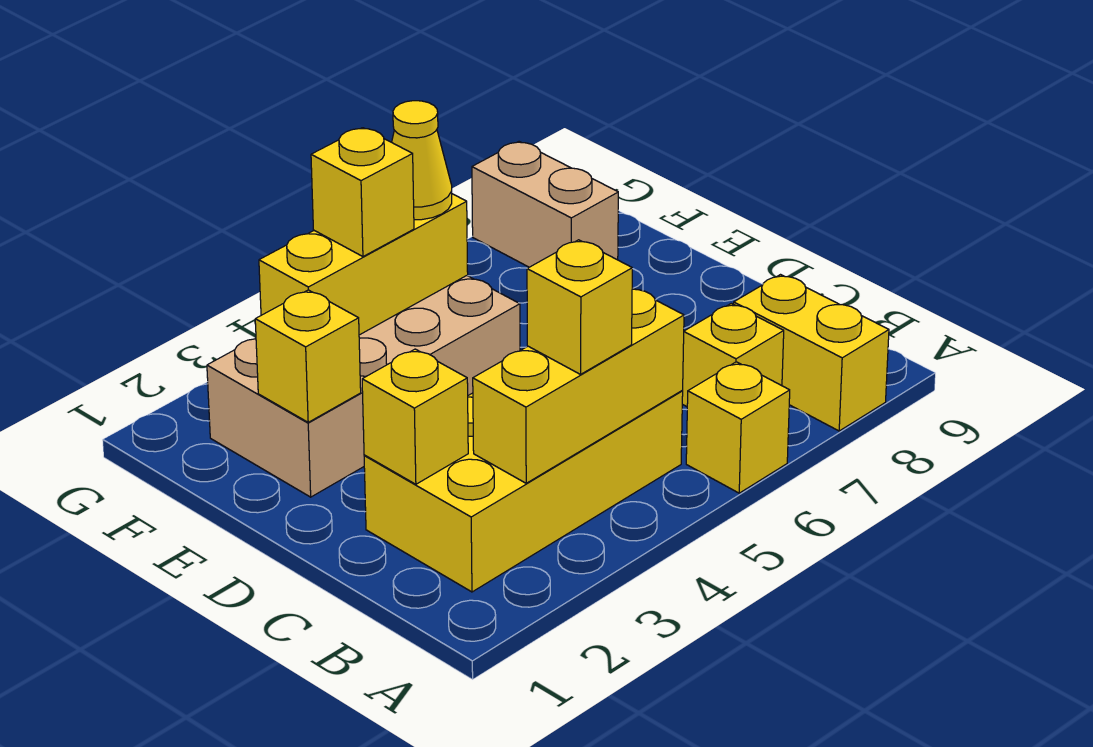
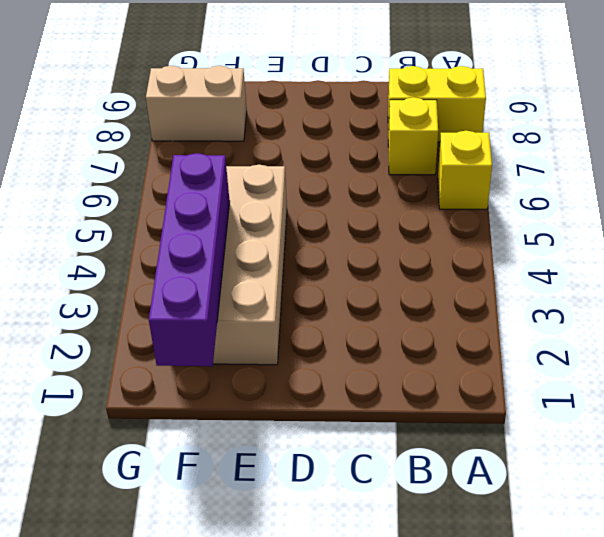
purple 1x4 brick [149,153,230,366] -> yellow 1x3 brick [259,194,468,335]
none -> yellow 2x4 brick [364,391,683,592]
none -> yellow 1x3 brick [473,288,684,483]
none -> yellow 1x1 brick [362,349,468,484]

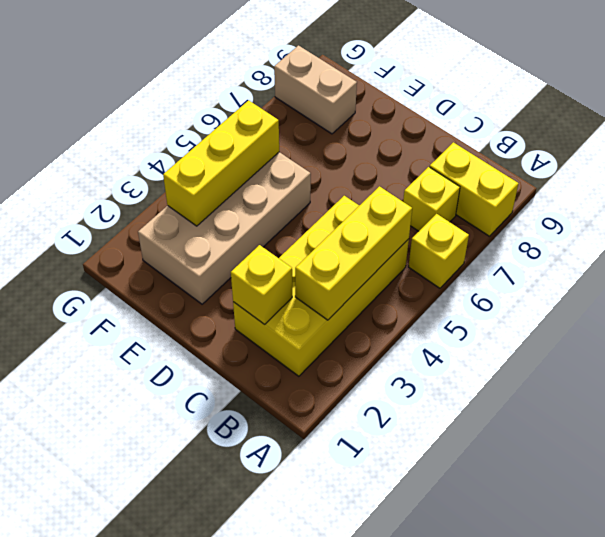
none -> yellow 1x1 brick [255,290,361,422]
none -> yellow 1x1 brick [527,240,632,374]
none -> yellow 1x1 brick [311,128,414,257]

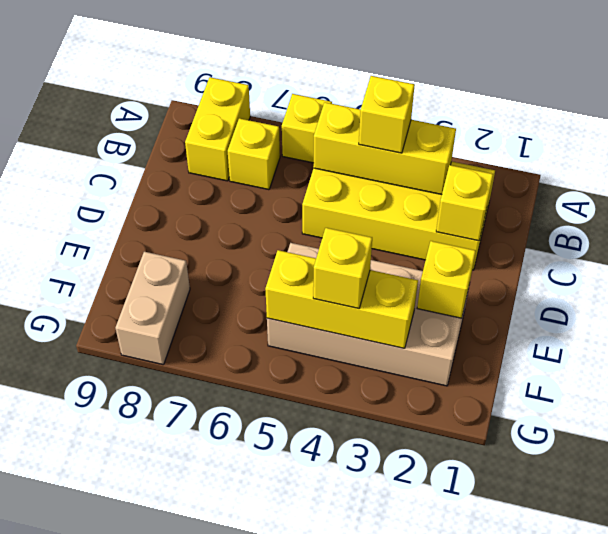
none -> yellow 1x1 cone [392,101,452,220]

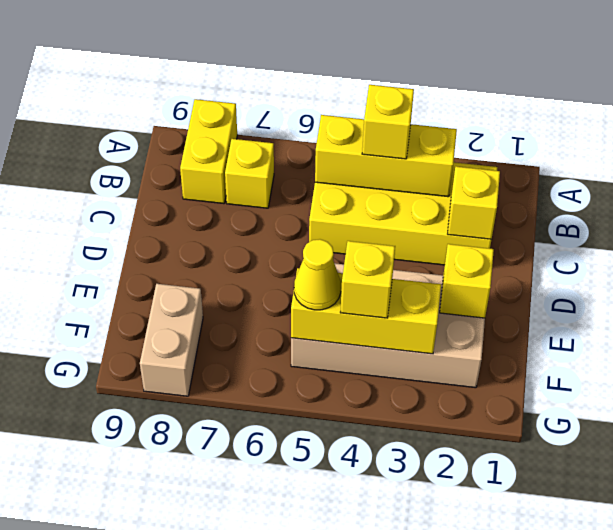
none -> yellow 1x1 brick [686,362,790,493]

